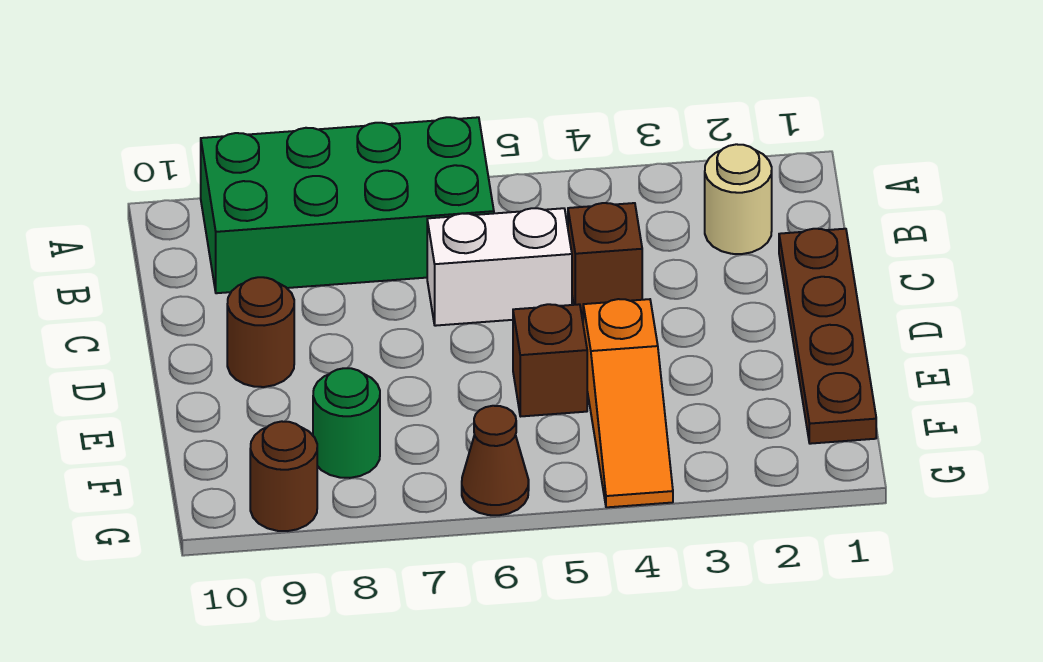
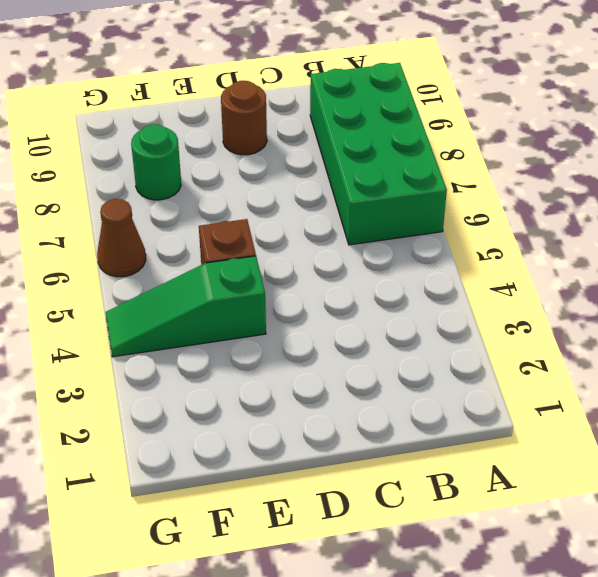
green 1x3 slope [106,256,266,357] -> orange 1x3 slope [583,299,673,507]
none -> tan 1x1 round brick [705,144,772,254]
none -> brown 1x4 plate [779,229,876,444]

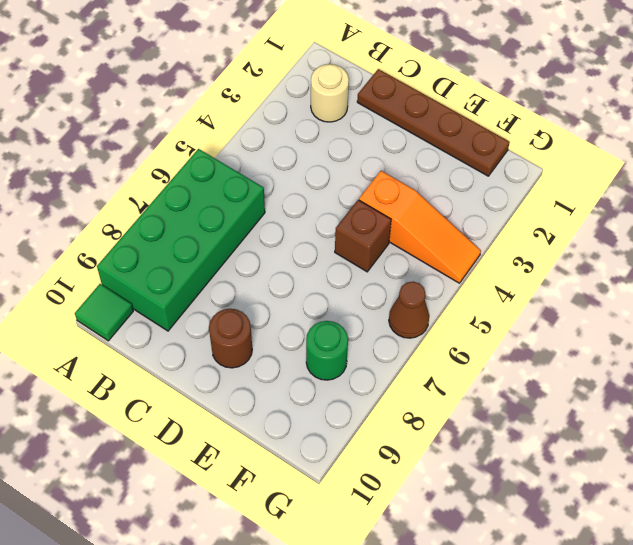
green 1x1 tile [75,284,133,341] -> none
none -> brown 1x1 brick [568,203,642,315]
none -> white 1x2 brick [427,208,572,326]

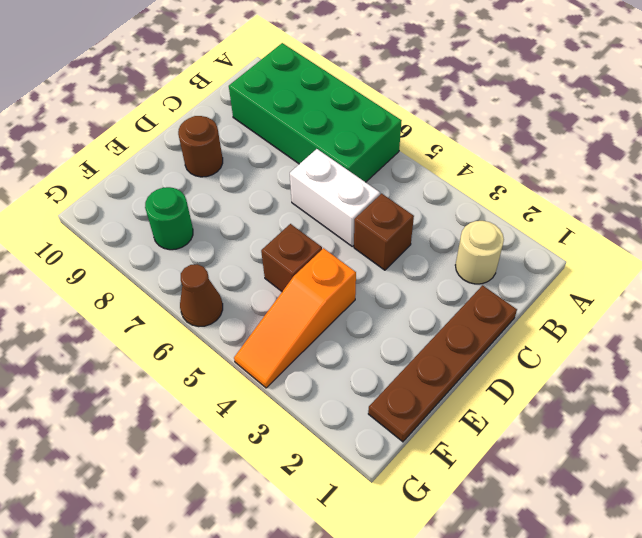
none -> brown 1x1 round brick [250,421,317,531]

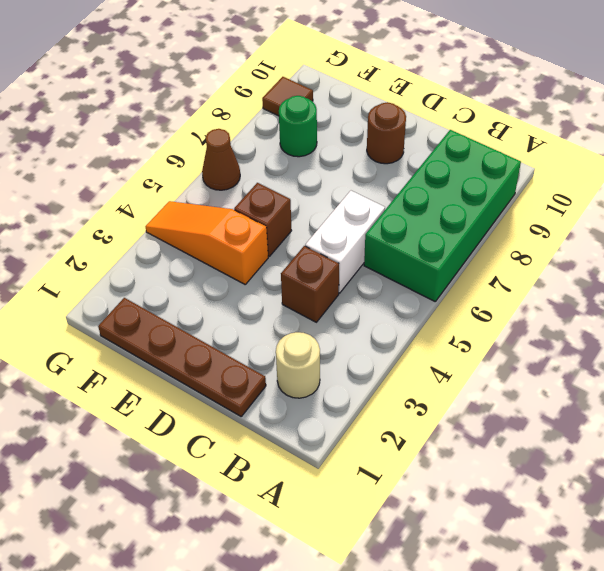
brown 1x1 tile [262,77,313,116] -> brown 1x1 round brick [250,421,317,531]

